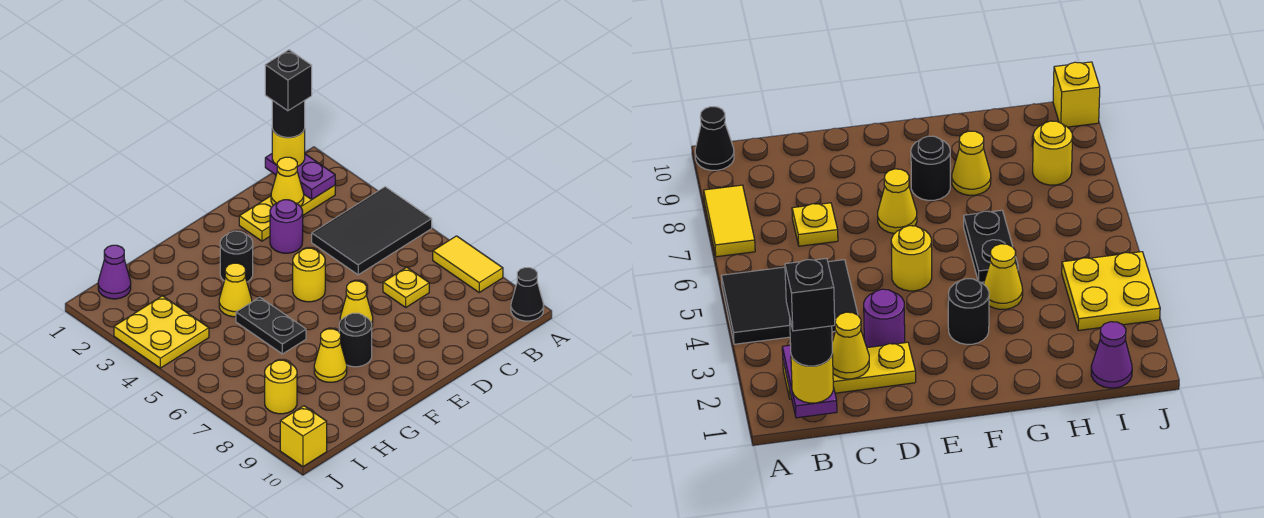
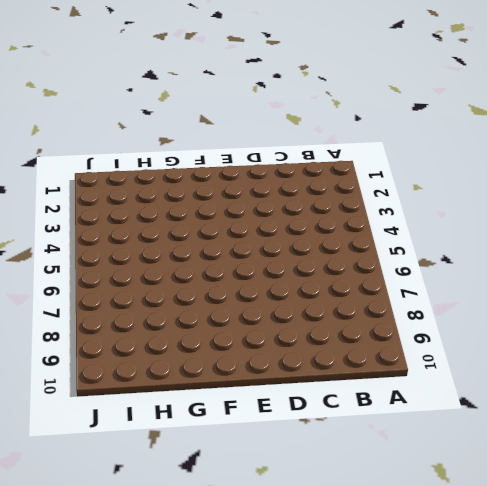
none -> black 2x3 tile [312,187,432,275]
none -> yellow 1x2 tile [433,236,503,292]
none -> black 1x1 cone [511,268,544,321]

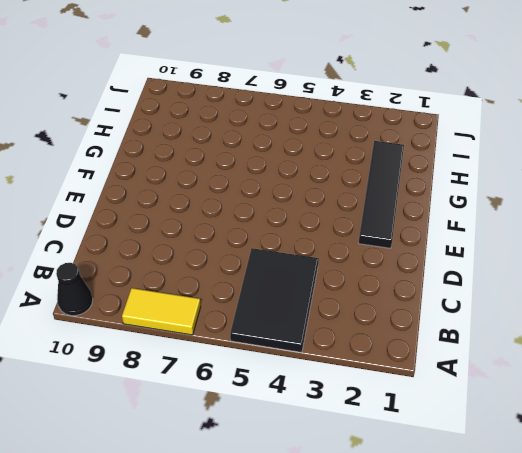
black 1x4 tile [359,141,404,248] -> none
none -> yellow 1x3 plate [239,185,335,241]
none -> yellow 1x1 plate [383,267,429,307]
none -> purple 1x1 round brick [270,200,303,253]

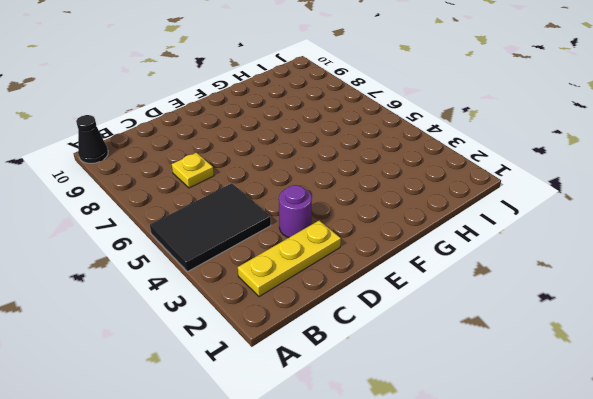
none -> yellow 1x2 tile [433,236,503,292]
none -> yellow 1x1 round brick [293,248,325,302]
none -> yellow 1x1 cone [340,281,373,326]

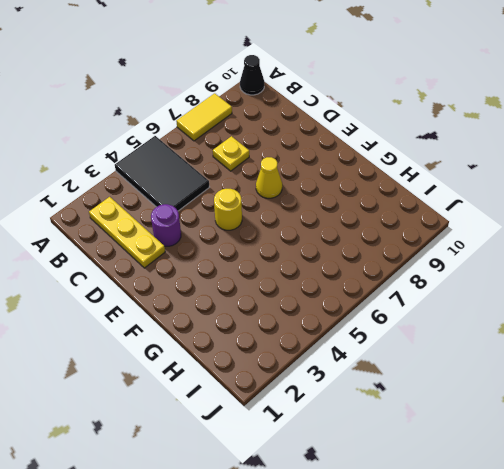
none -> black 1x1 round brick [220,231,253,282]
none -> black 1x1 round brick [339,313,372,367]
none -> yellow 1x1 cone [219,263,252,317]

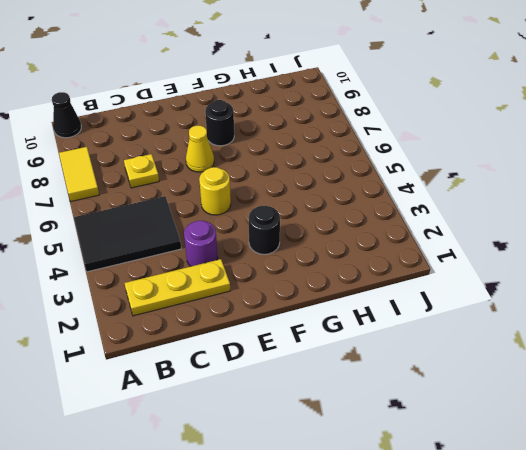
none -> yellow 1x1 cone [219,263,252,317]
none -> black 1x2 plate [236,297,306,354]
none -> yellow 1x1 cone [314,329,347,382]

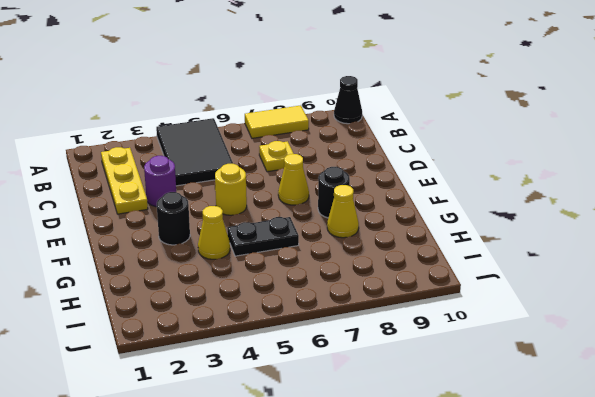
none -> purple 1x1 cone [98,245,131,299]
none -> yellow 2x2 plate [114,296,209,368]
none -> yellow 1x1 round brick [265,360,297,414]

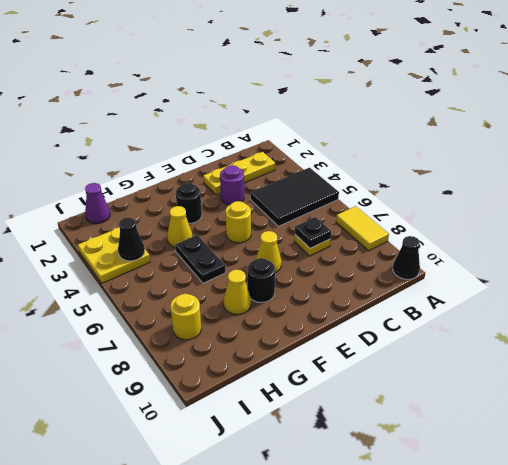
black 1x1 plate [295,217,331,248] -> none
black 1x1 cone [118,218,145,261] -> none
none -> yellow 1x1 brick [280,406,327,467]
none -> purple 1x2 plate [265,154,335,199]
none -> yellow 1x1 cone [271,157,304,206]

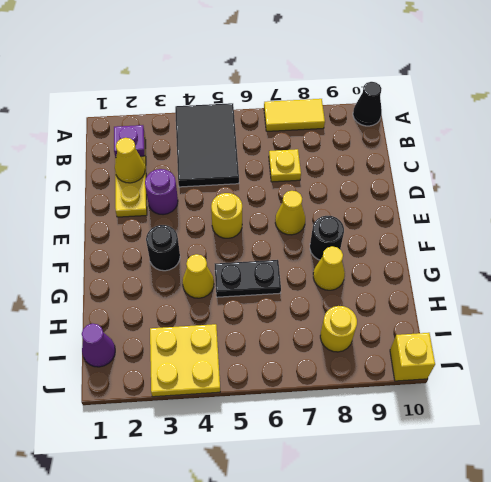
purple 1x1 plate [114,125,145,158] -> purple 1x2 plate [265,154,335,199]
none -> yellow 1x1 round brick [272,129,305,167]
none -> black 1x1 round brick [272,100,305,137]
none -> black 1x1 brick [265,50,312,111]

